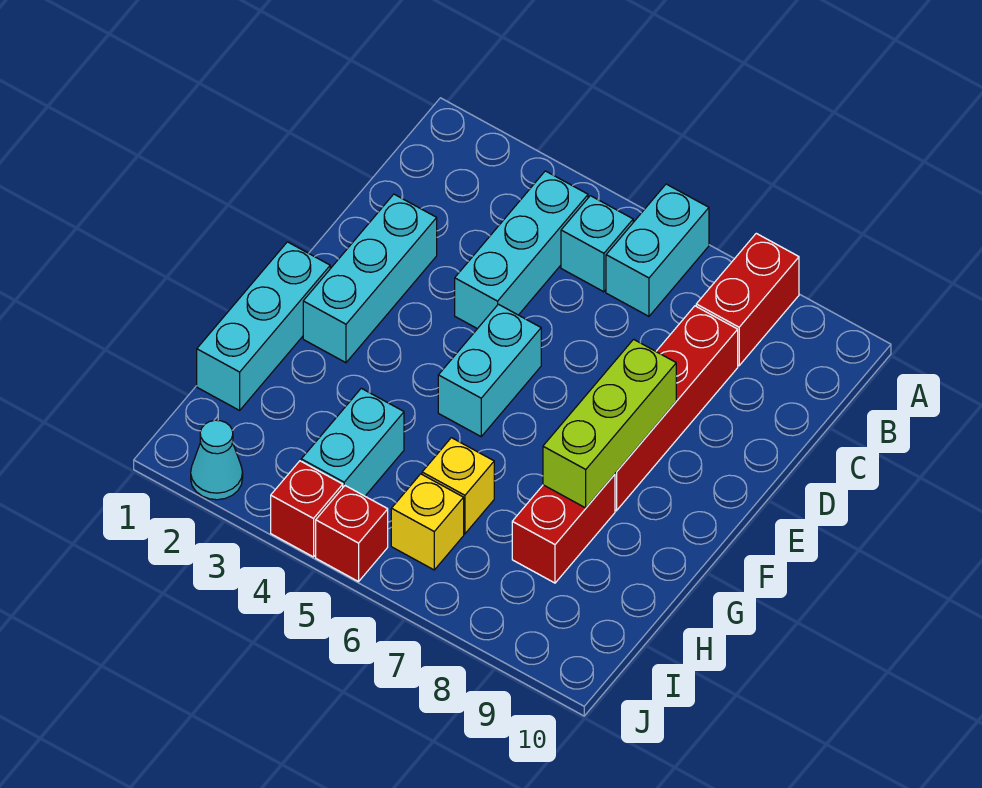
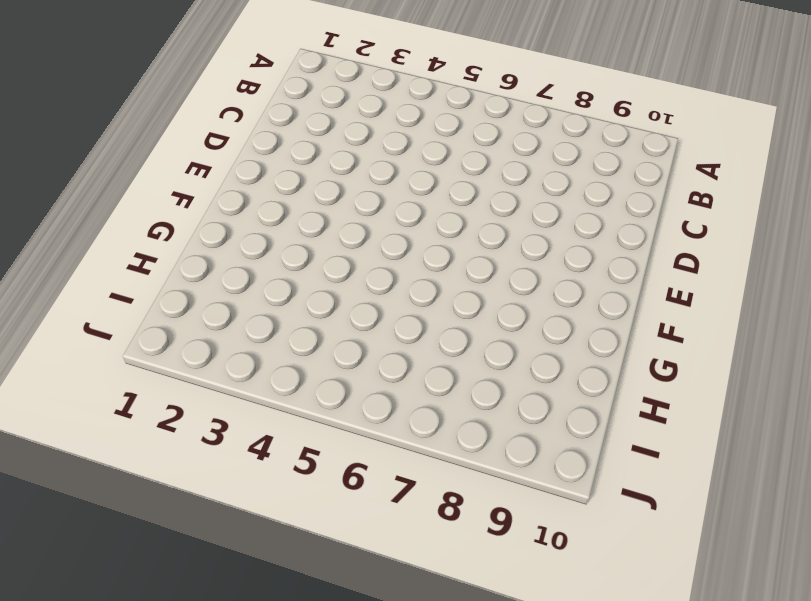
none -> cyan 1x2 brick [606,184,709,316]
none -> red 1x2 brick [696,233,799,366]
none -> cyan 1x3 brick [455,171,588,329]

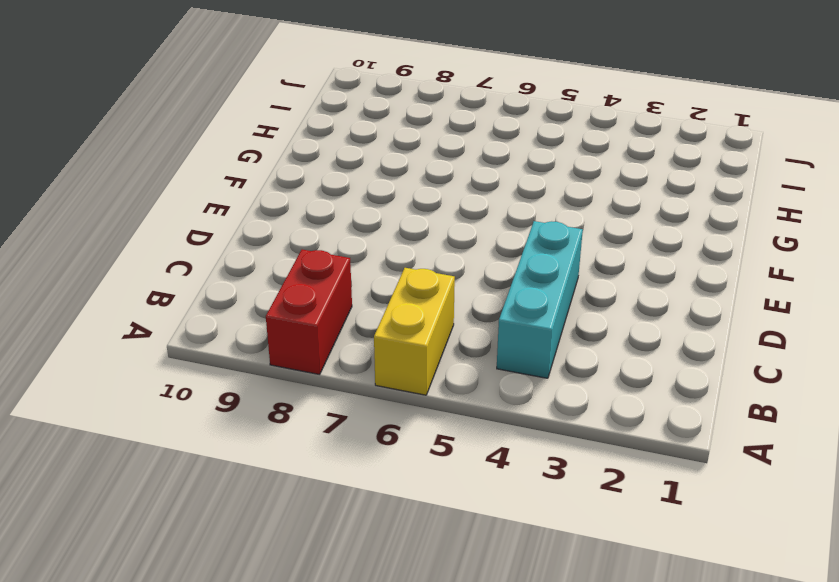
yellow 1x2 brick [374,268,455,395] -> cyan 1x2 brick [606,184,709,316]
none -> cyan 1x1 brick [561,196,633,292]
none -> red 1x4 brick [615,306,738,511]
none -> cyan 1x3 brick [303,194,437,363]

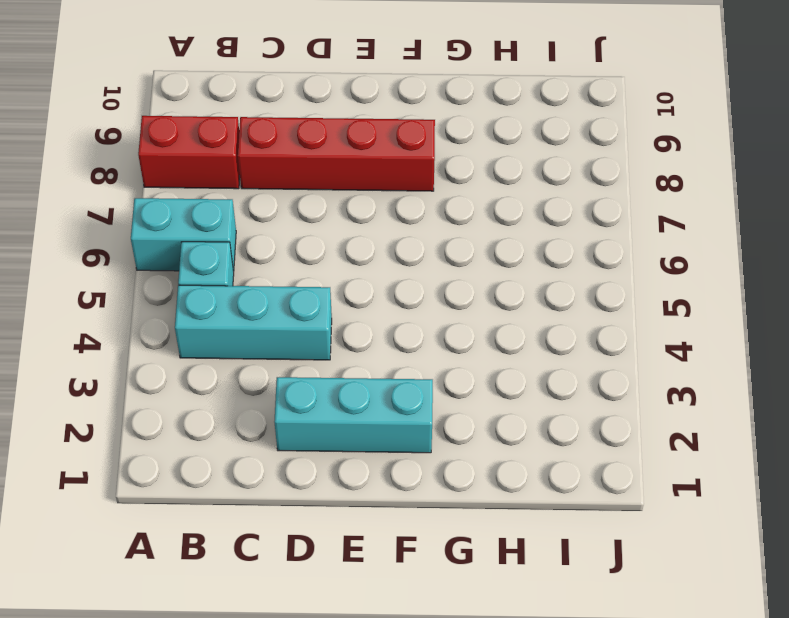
none -> cyan 1x2 brick [438,304,541,436]
none -> cyan 1x3 brick [197,242,330,410]
none -> red 1x2 brick [512,474,615,583]

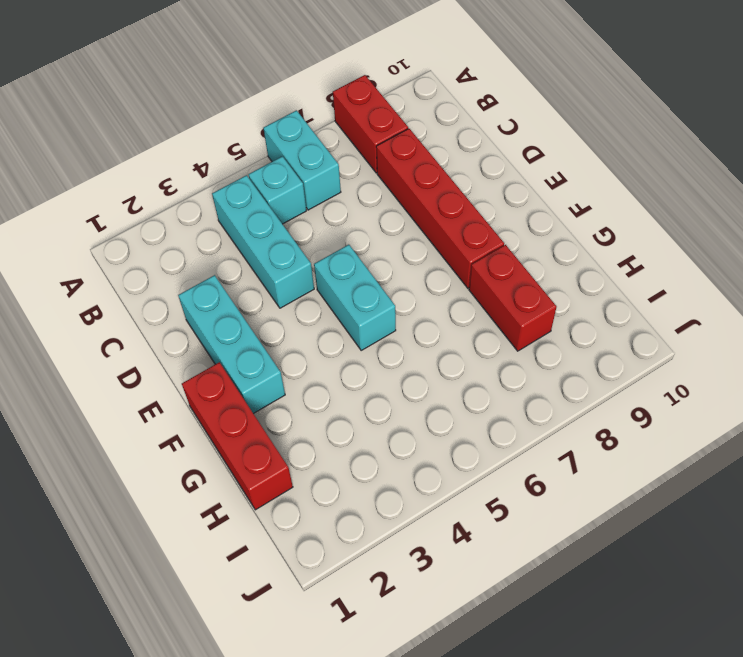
red 1x3 brick [182,362,293,510] -> cyan 1x3 brick [197,242,330,410]
none -> cyan 1x2 brick [301,388,404,496]
none -> yellow 1x1 brick [422,438,494,534]
none -> yellow 1x1 brick [391,474,464,570]

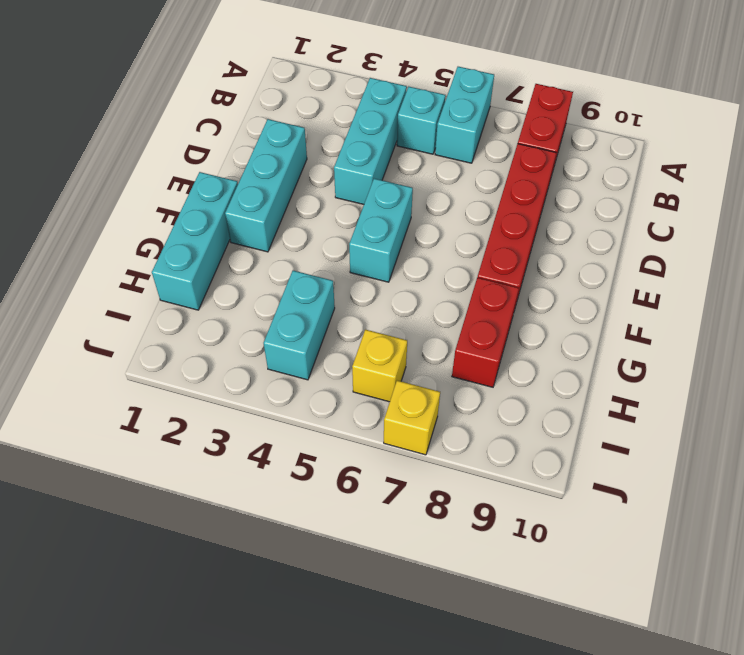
yellow 1x1 brick [384,380,440,455] -> yellow 1x1 brick moved to [422,438,494,534]
none -> cyan 1x1 cone [191,420,243,500]
none -> red 1x1 brick [271,461,343,557]
none -> red 1x1 brick [316,486,388,582]

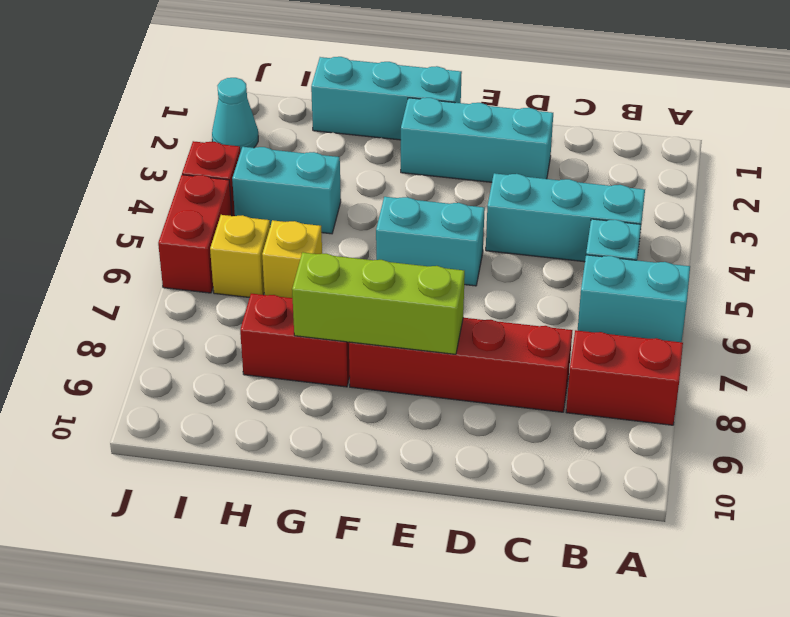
red 1x2 brick [158,175,232,293] -> red 1x1 brick [316,486,388,582]

